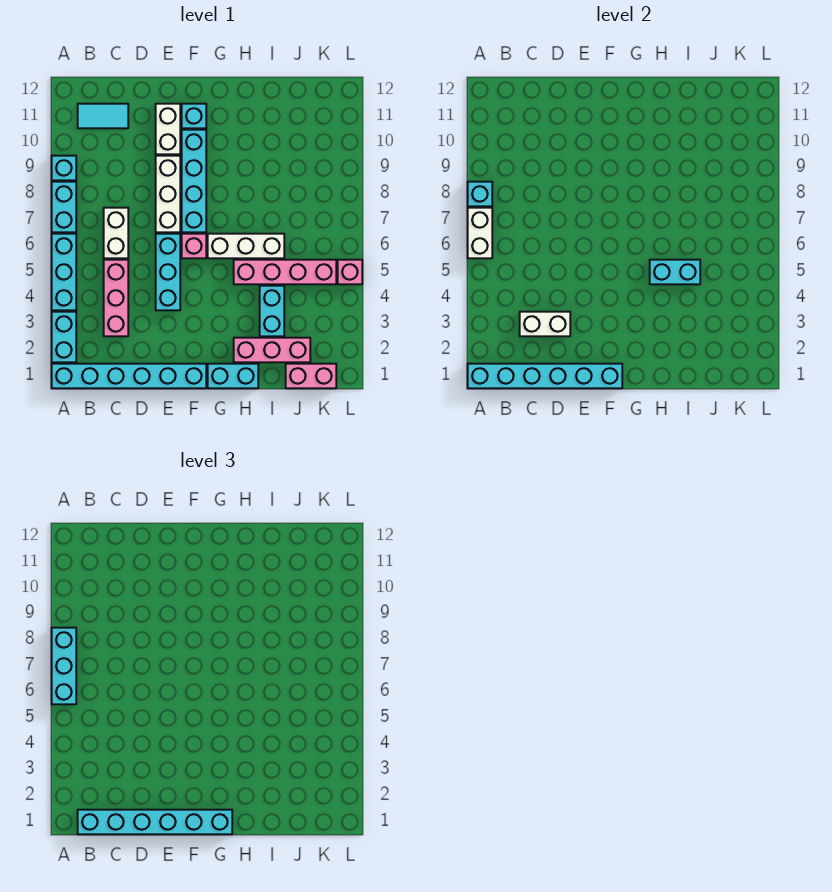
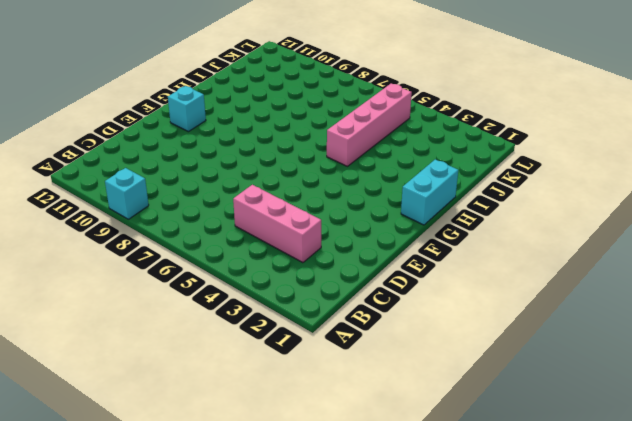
none -> cyan 1x6 brick [52,364,206,388]
none -> cyan 1x2 brick [52,312,76,362]
none -> cyan 1x3 brick [52,234,76,310]

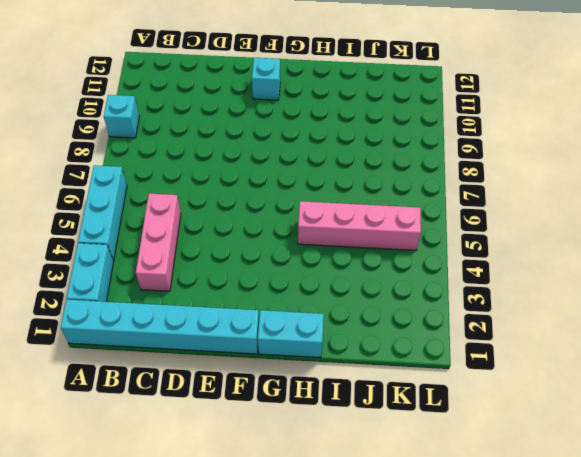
none -> cyan 1x2 brick [52,182,76,232]
none -> cyan 1x2 tile [78,104,128,128]
none -> white 1x2 brick [104,208,128,258]

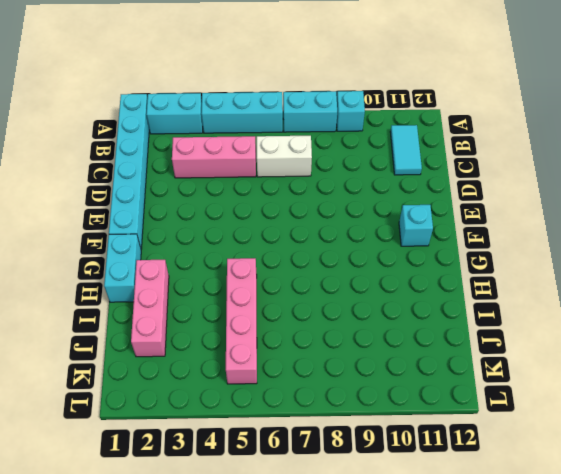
none -> cyan 1x3 brick [156,234,180,310]
none -> white 1x3 brick [156,156,180,232]
none -> white 1x2 brick [156,104,180,154]

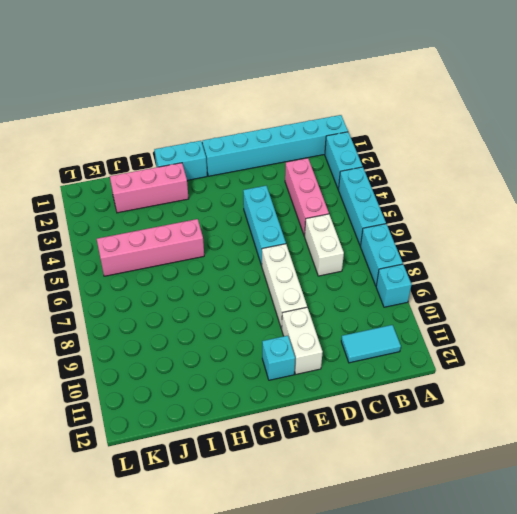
none -> pink 1x1 brick [182,234,206,258]
none -> cyan 1x4 brick [182,130,206,232]
none -> white 1x3 brick [208,234,284,258]

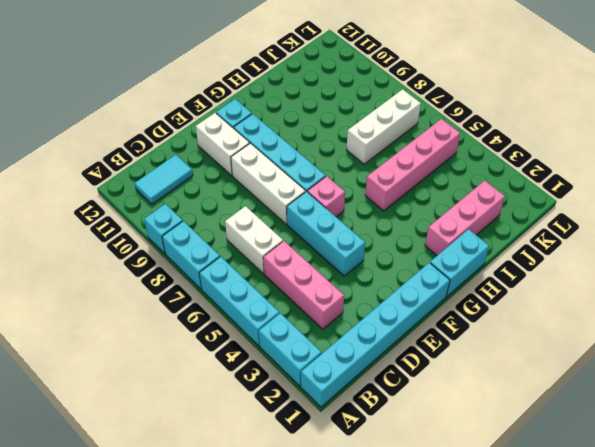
white 1x3 brick [346,89,421,164] -> white 1x3 brick moved to [208,234,284,258]
none -> cyan 1x2 brick [260,286,284,336]
none -> pink 1x2 brick [286,364,336,388]
none -> pink 1x1 brick [338,260,362,284]

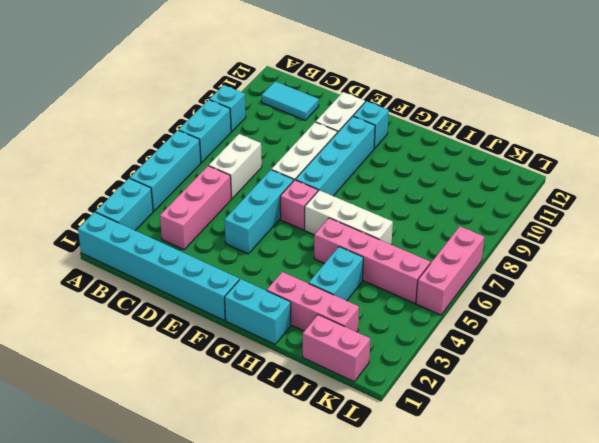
pink 1x3 brick [416,226,484,315] -> pink 1x1 brick [338,260,362,284]
none -> cyan 1x6 brick [468,364,622,388]
none -> white 1x2 brick [468,208,492,258]
none -> cyan 1x1 brick [468,182,492,206]

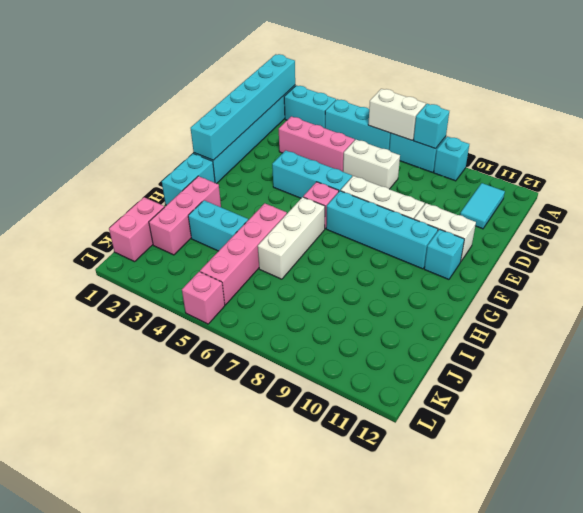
none -> white 1x2 brick [520,312,570,336]
none -> cyan 1x2 brick [650,260,700,284]
none -> cyan 1x3 brick [52,628,76,704]

